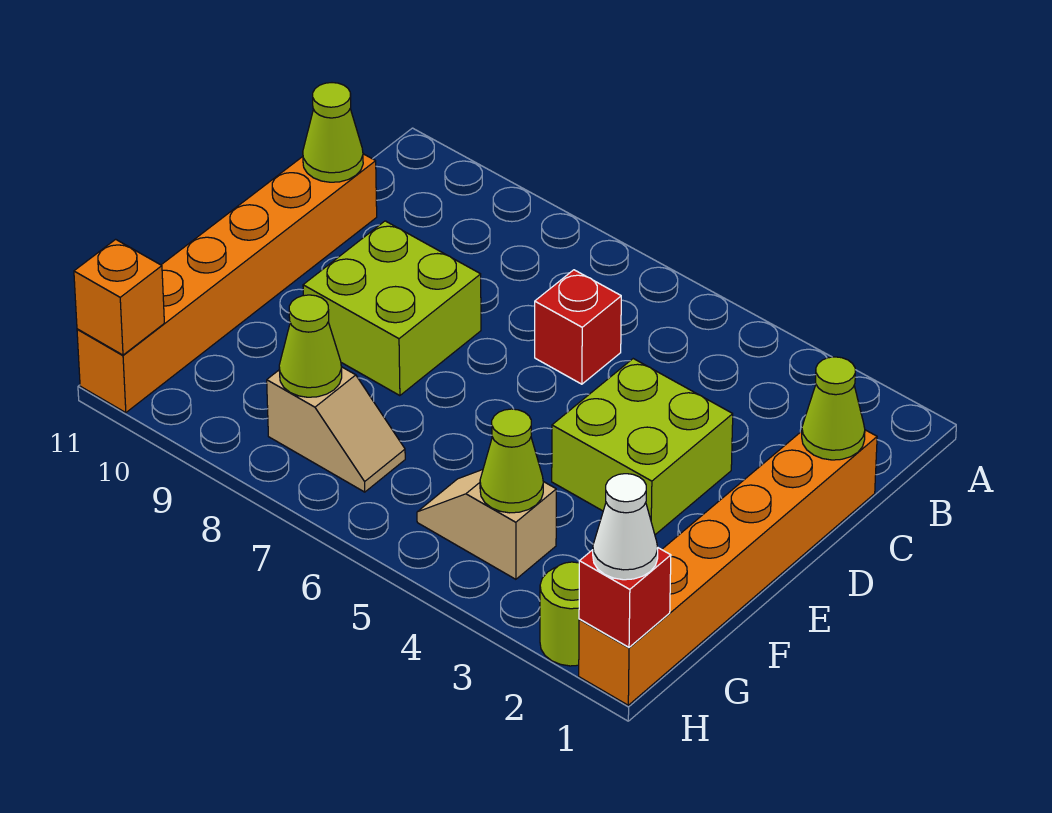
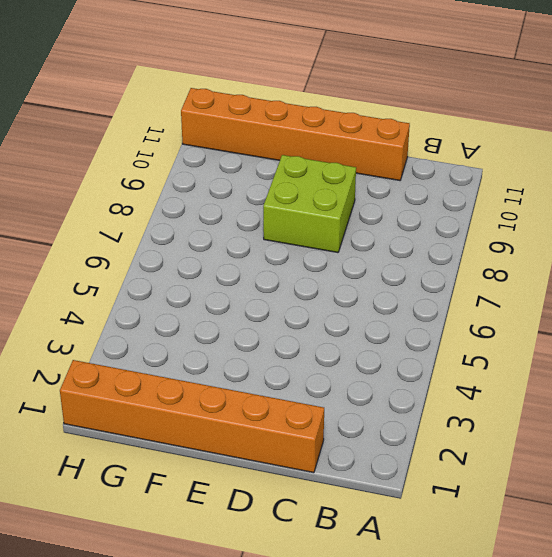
none -> red 1x1 brick [535,270,621,384]
none -> lime 2x2 brick [552,359,733,535]
none -> tan 1x2 slope [417,470,556,579]

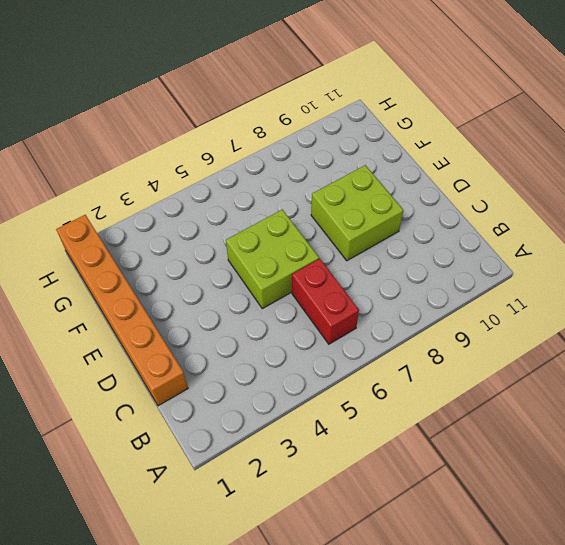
red 1x2 brick [292,259,359,344] -> red 1x1 brick [535,270,621,384]
lime 2x2 brick [226,210,319,309] -> lime 2x2 brick moved to [552,359,733,535]
none -> orange 1x6 brick [77,154,377,413]
none -> tan 1x2 slope [417,470,556,579]
none -> tan 1x2 slope [267,367,405,492]

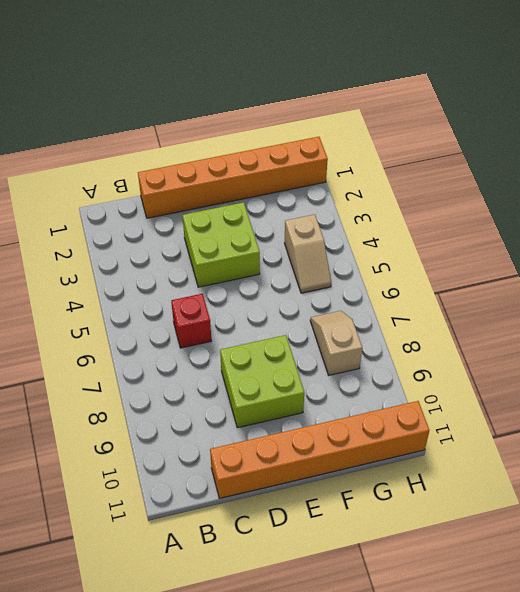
none -> lime 1x1 round brick [540,562,579,666]
none -> lime 1x1 cone [802,357,865,460]
none -> lime 1x1 cone [303,83,363,182]

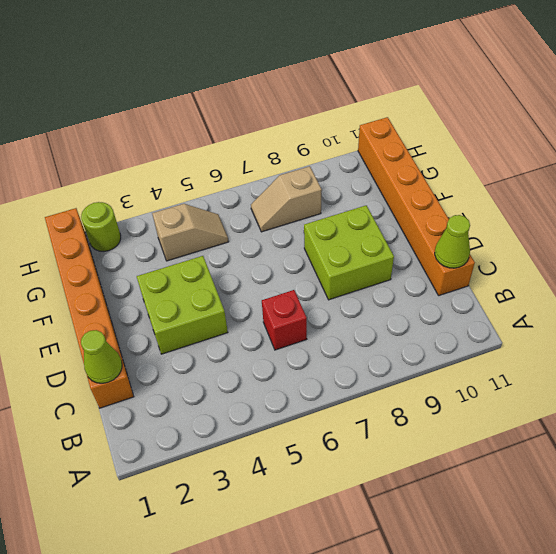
none -> lime 1x1 cone [480,409,543,513]
none -> lime 1x1 cone [279,295,342,397]
none -> red 1x1 brick [579,548,671,647]

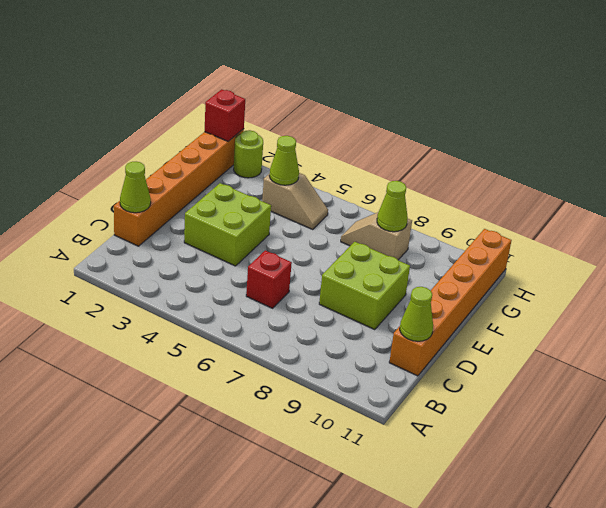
none -> orange 1x1 brick [74,239,164,355]
none -> white 1x1 cone [593,474,658,580]

